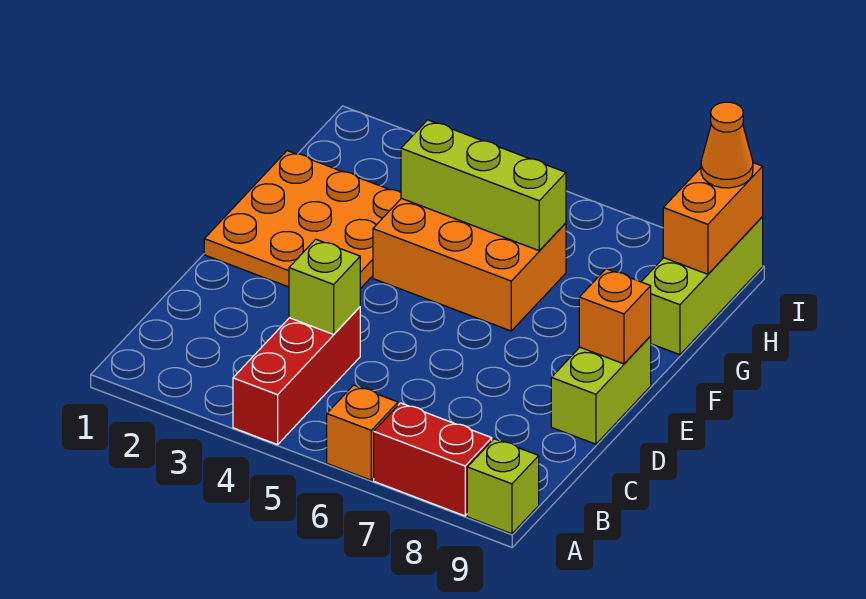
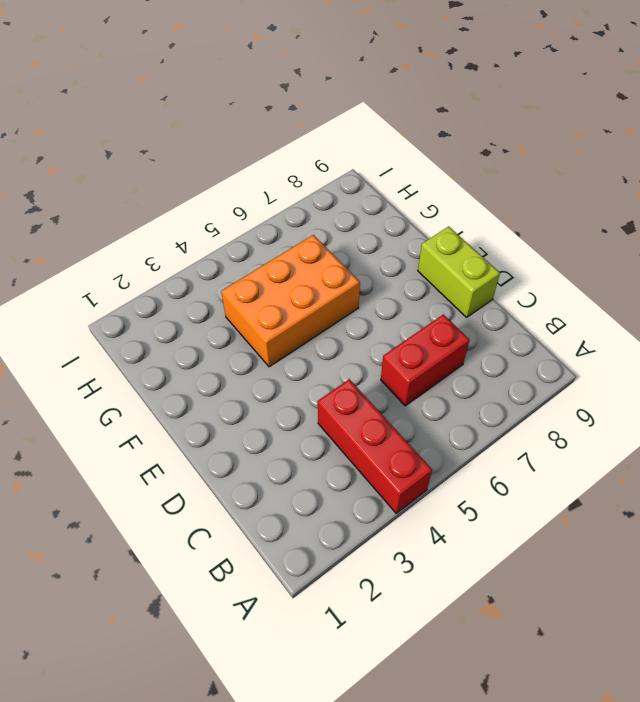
red 1x2 brick [381,314,469,406] -> red 1x2 brick moved to [374,403,492,516]
none -> orange 1x1 brick [327,385,398,480]
none -> lime 1x1 brick [467,439,539,534]
none -> orange 3x3 plate [204,151,401,289]

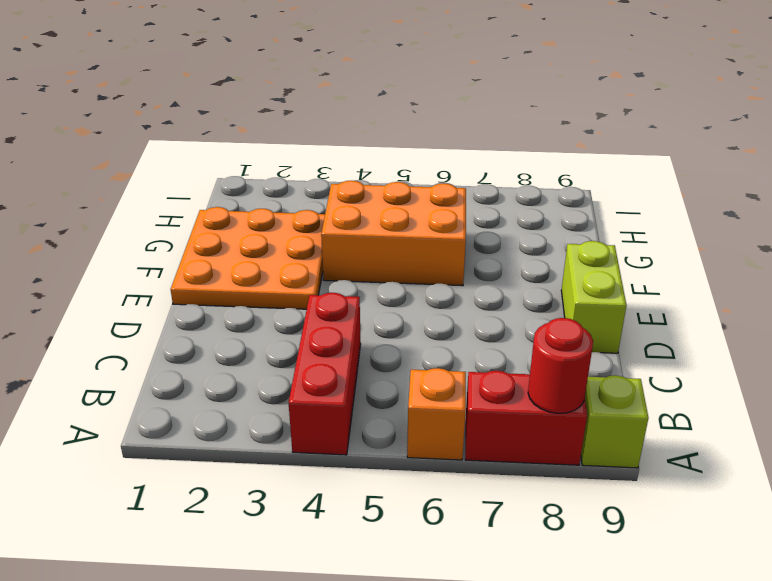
red 1x1 round brick [528,318,593,413] -> none
none -> lime 1x3 brick [641,217,763,355]
none -> lime 1x1 brick [289,239,360,334]
none -> orange 1x1 brick [579,269,651,364]

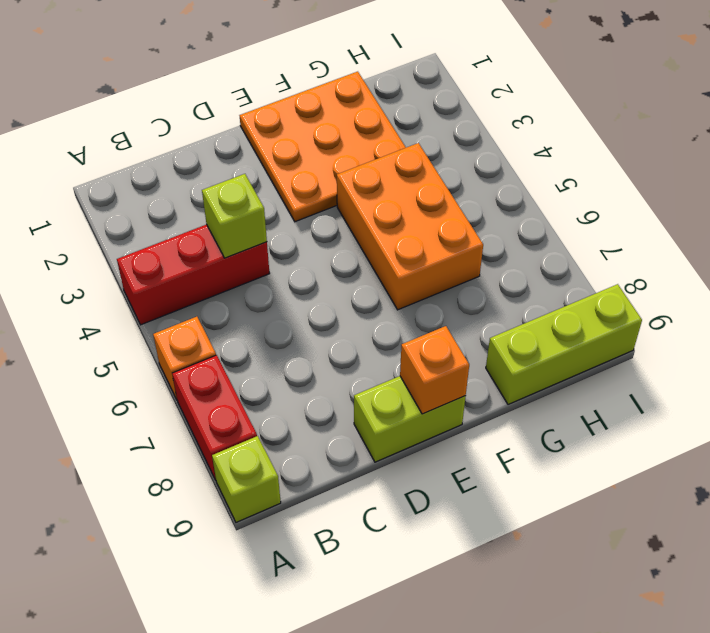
none -> lime 1x3 brick [401,120,566,251]
none -> orange 1x2 brick [663,163,763,274]
none -> orange 1x1 cone [701,102,753,188]

